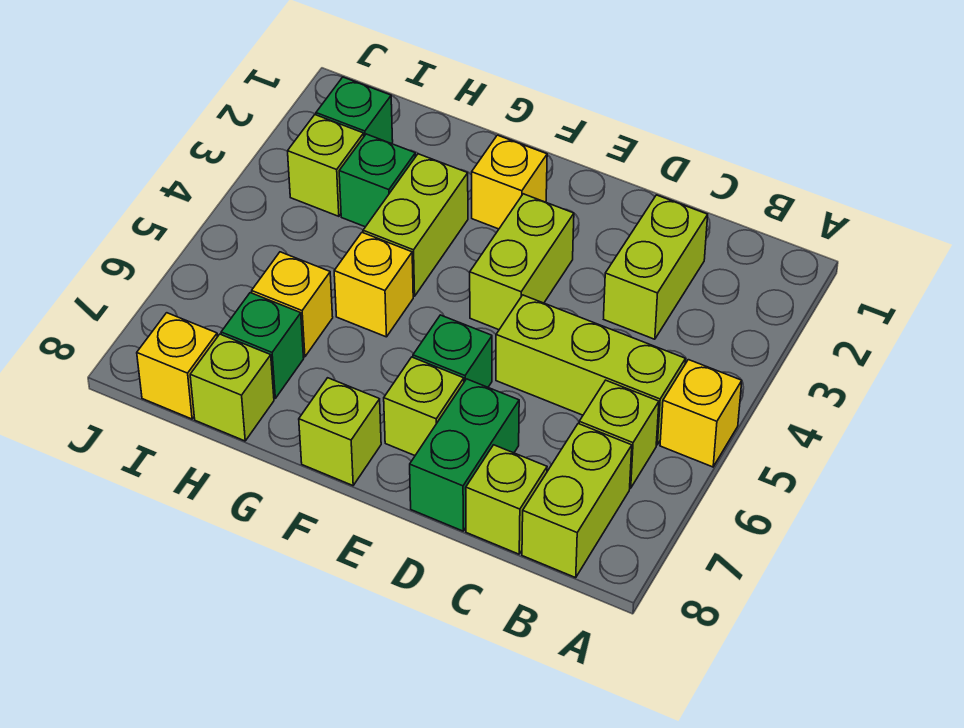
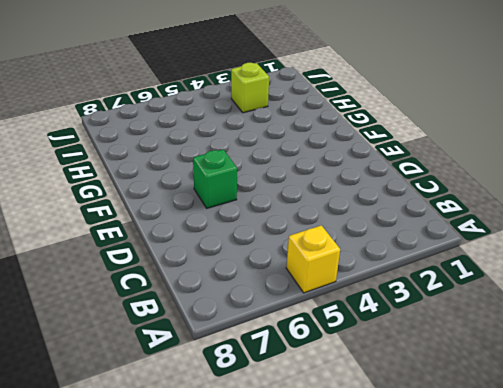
none -> lime 1x3 brick [496,295,685,445]
none -> lime 1x1 brick [579,380,659,488]
none -> lime 1x2 brick [522,424,632,578]

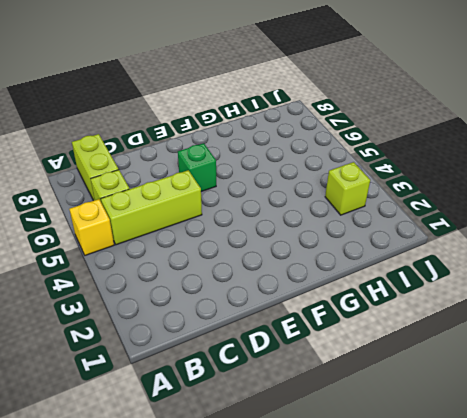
none -> lime 1x2 brick [604,195,708,339]
none -> lime 1x1 brick [466,445,547,554]
none -> green 1x2 brick [410,379,519,531]

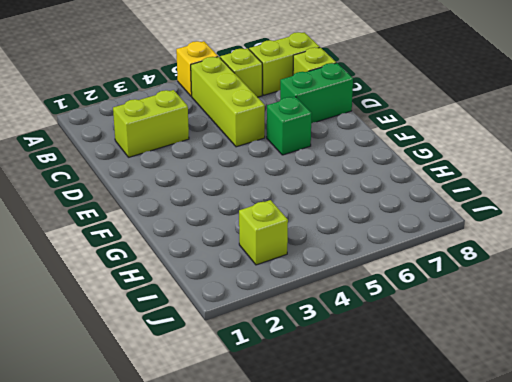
none -> lime 1x2 brick [470,194,574,330]
none -> lime 1x1 brick [384,357,464,455]
none -> yellow 1x1 brick [472,135,547,229]

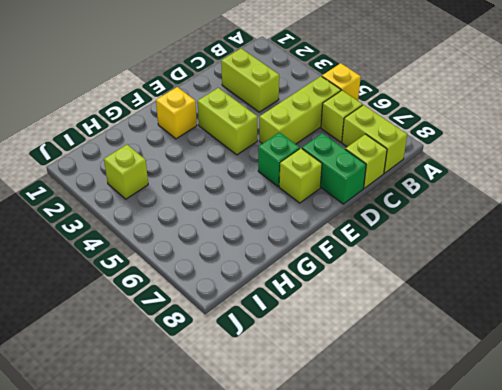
none -> lime 1x1 brick [299,378,381,486]
none -> lime 1x2 brick [363,154,468,296]
none -> yellow 1x1 brick [334,233,413,337]

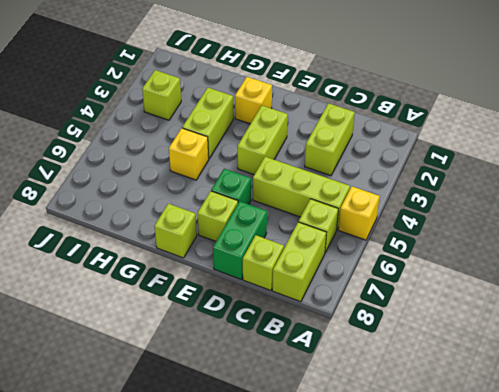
none -> green 1x1 brick [339,134,415,227]
none -> yellow 1x1 brick [252,252,333,357]
none -> green 1x1 brick [221,293,304,398]

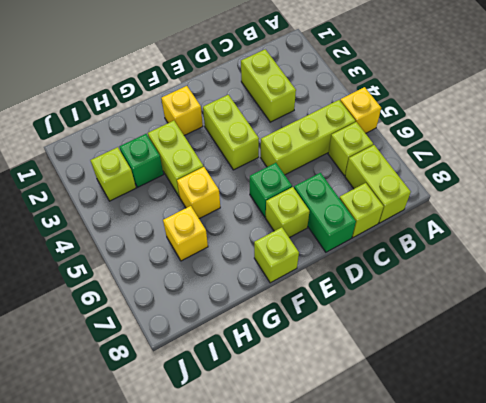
none -> green 1x1 brick [221,293,304,398]
none -> lime 1x1 brick [190,334,274,441]
none -> green 1x1 brick [316,77,393,144]

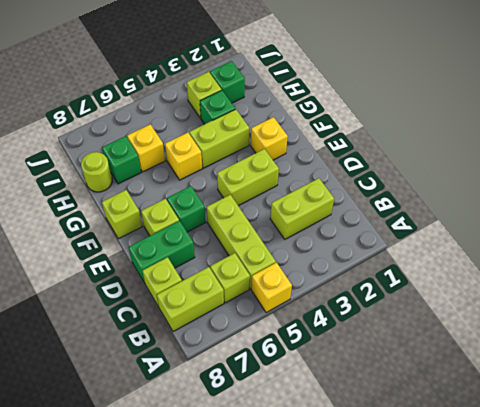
lime 1x1 round brick [81,152,112,192] -> lime 1x1 brick [190,334,274,441]
none -> yellow 1x1 brick [137,313,217,419]

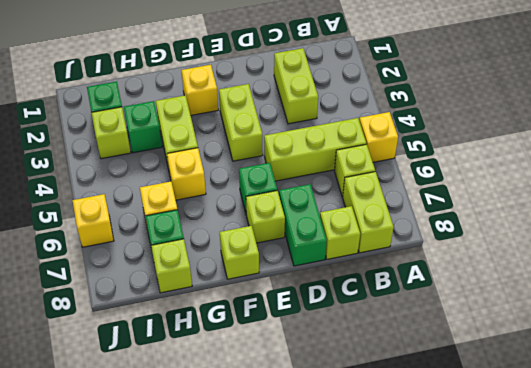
yellow 1x1 brick [72,194,114,247] -> yellow 1x1 brick moved to [137,313,217,419]

